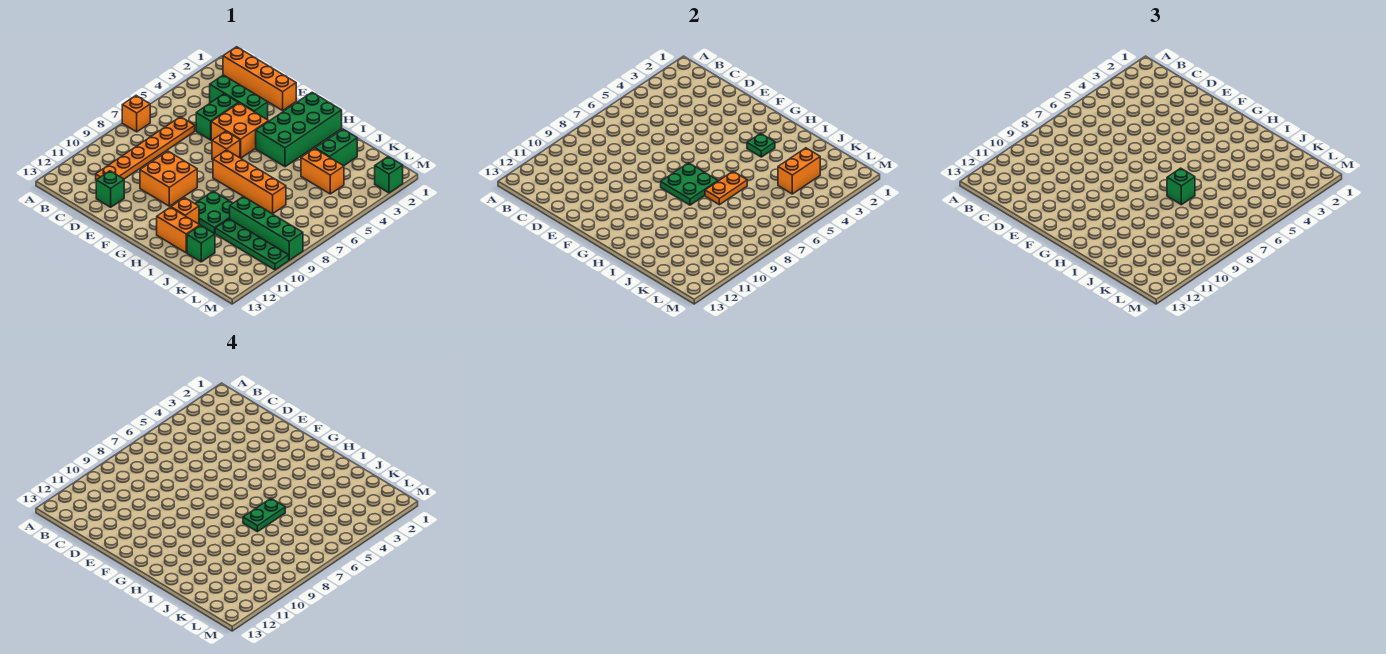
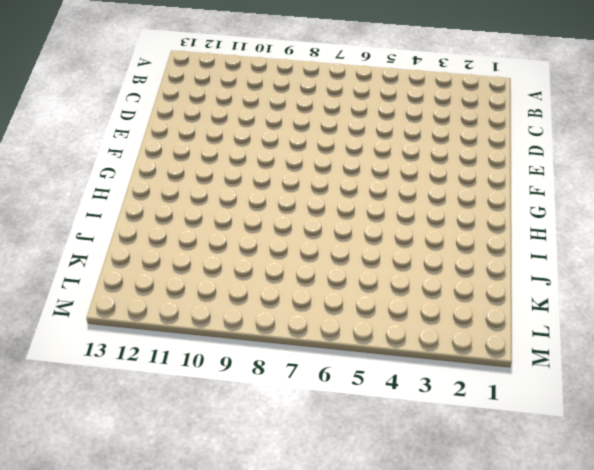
none -> orange 1x1 brick [122,96,150,132]
none -> orange 1x4 brick [223,47,296,110]
none -> green 1x3 brick [210,75,268,120]

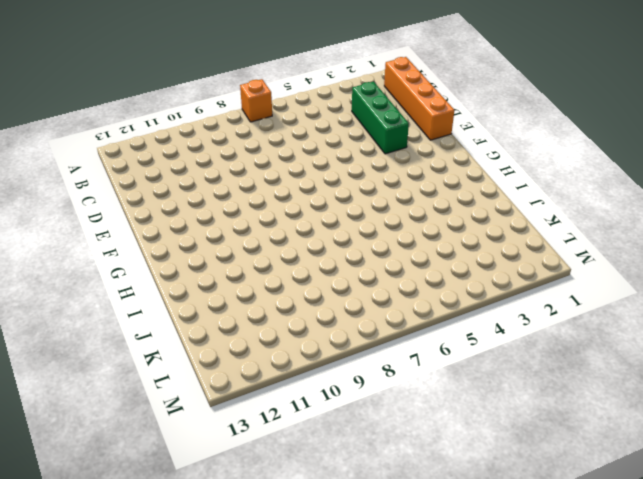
none -> orange 1x6 plate [96,117,195,180]
none -> green 1x2 brick [196,94,238,140]
none -> green 1x1 brick [96,171,124,207]

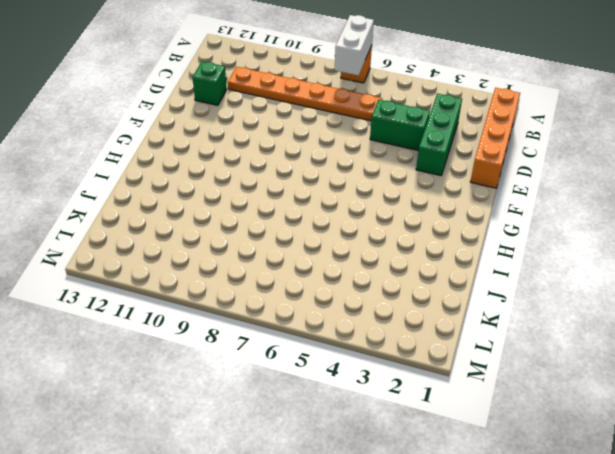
white 1x2 brick [335,15,374,76] -> none
none -> orange 2x2 brick [211,103,269,158]
none -> orange 2x2 brick [140,151,197,206]
none -> orange 1x1 brick [212,131,240,160]

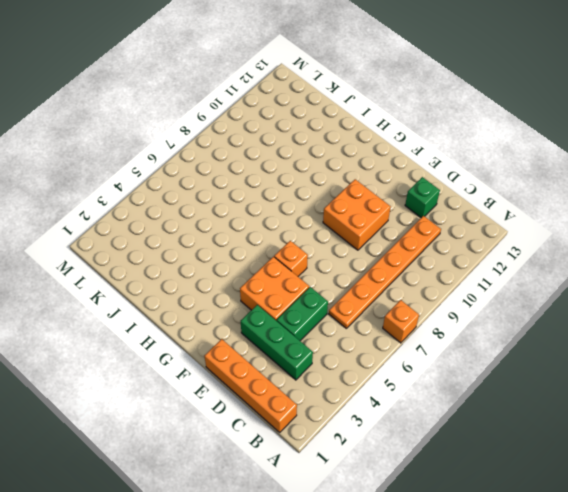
none -> green 2x4 brick [256,92,342,167]
none -> orange 1x4 brick [213,150,286,214]
none -> green 2x2 plate [195,191,233,234]

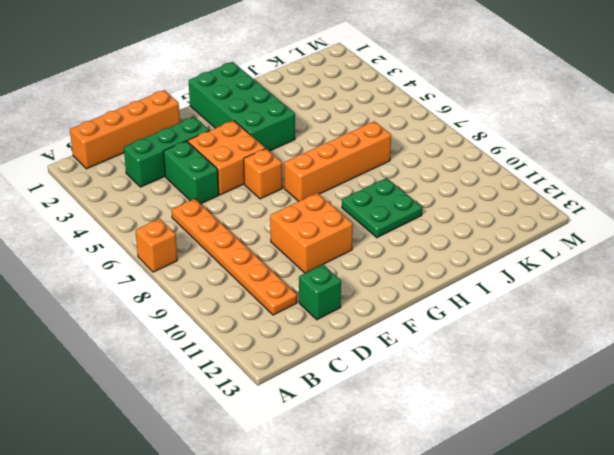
none -> orange 1x1 brick [171,198,199,224]
none -> orange 1x2 brick [157,207,200,253]
none -> green 1x2 brick [315,129,357,166]

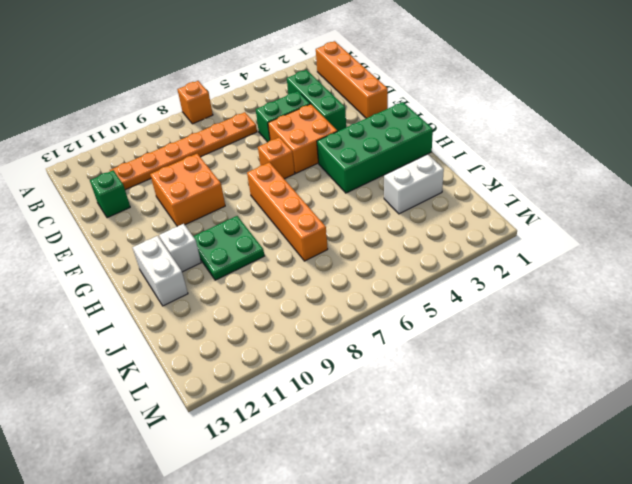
white 1x1 brick [159,224,201,272] -> orange 1x1 brick [171,198,199,224]
white 1x2 brick [132,236,188,306] -> orange 1x2 brick [157,207,200,253]
white 1x2 brick [384,155,444,214] -> green 1x2 brick [315,129,357,166]
none -> orange 1x2 brick [301,148,344,194]
none -> green 1x4 brick [230,197,303,260]
none -> green 1x4 plate [215,219,289,270]

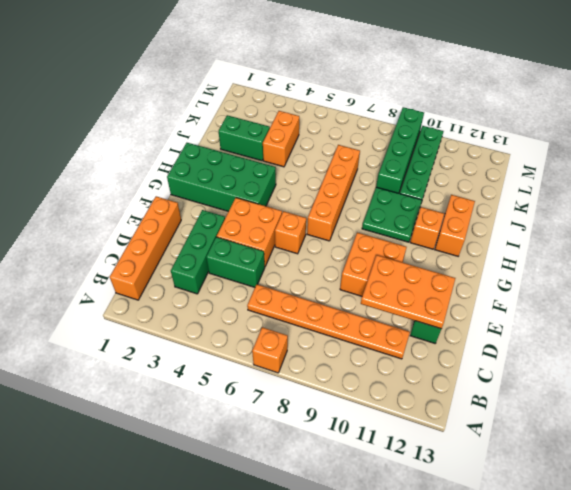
orange 2x3 plate [361,255,455,329] -> none
none -> green 1x1 brick [187,225,215,262]
none -> green 1x1 brick [375,156,403,193]
none -> green 2x2 plate [661,163,718,205]

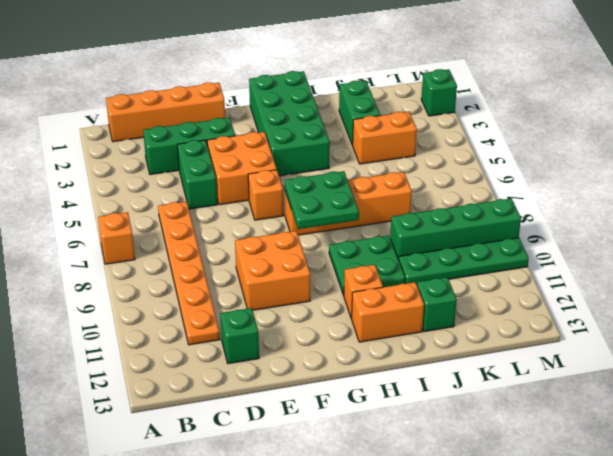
none -> green 1x1 plate [747,133,775,157]
none -> orange 1x2 plate [705,171,747,205]
none -> orange 1x2 brick [778,148,820,194]

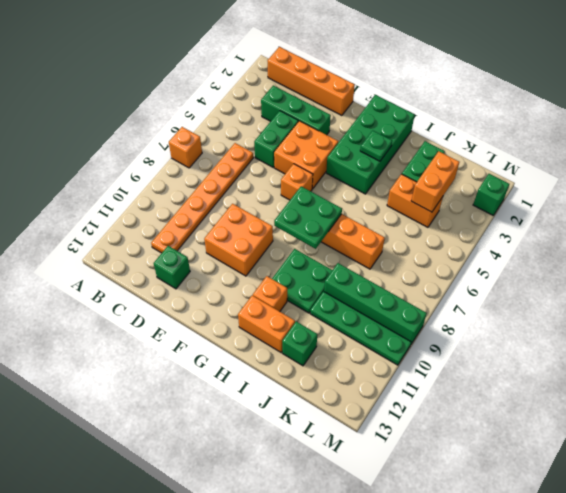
none -> orange 1x2 plate [705,171,747,205]
none -> green 1x1 brick [1167,168,1195,205]
none -> green 1x2 plate [243,498,285,532]

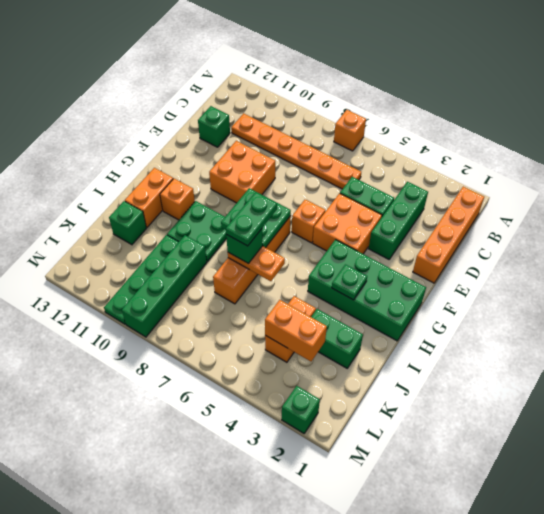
green 1x2 plate [226,192,277,246] -> green 1x2 plate turned to [243,498,285,532]

